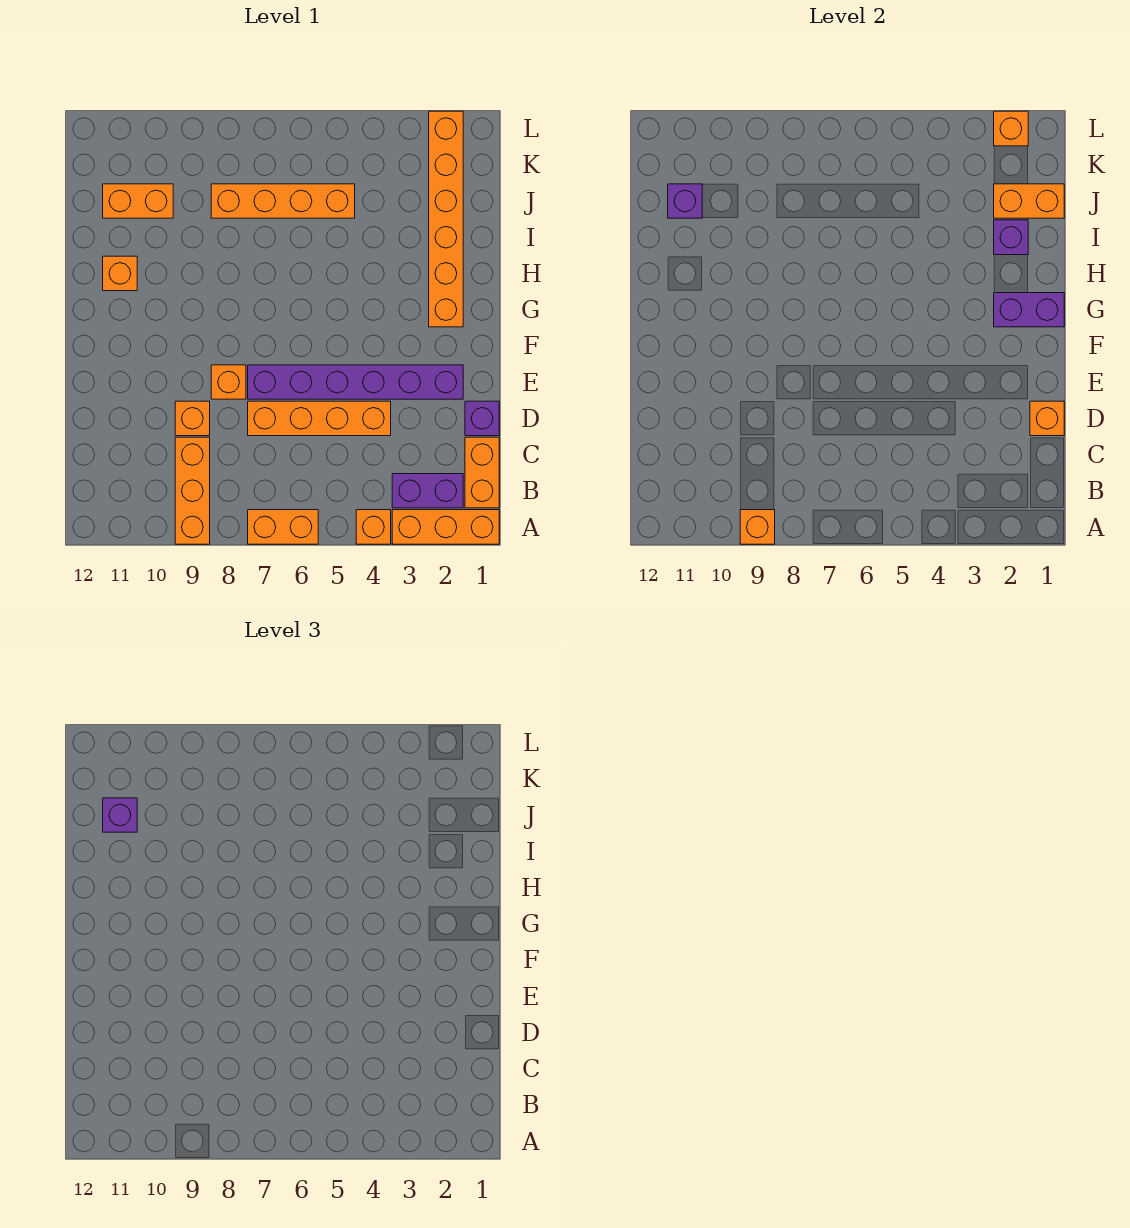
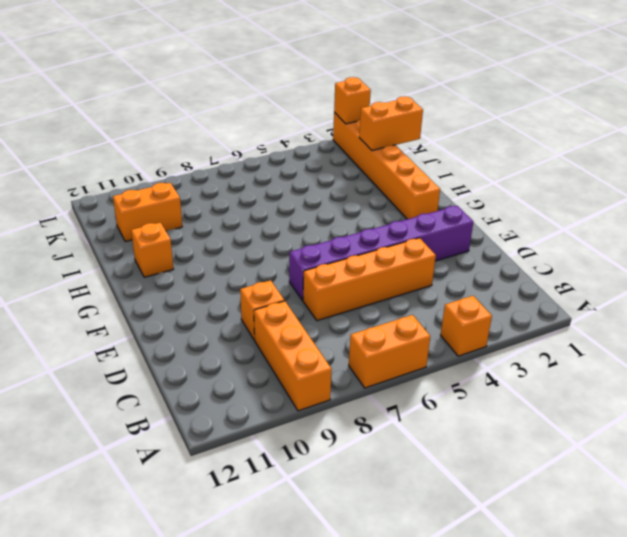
none -> orange 1x3 brick [392,510,499,544]
none -> orange 1x2 brick [465,437,499,508]
none -> purple 1x2 brick [392,474,463,508]

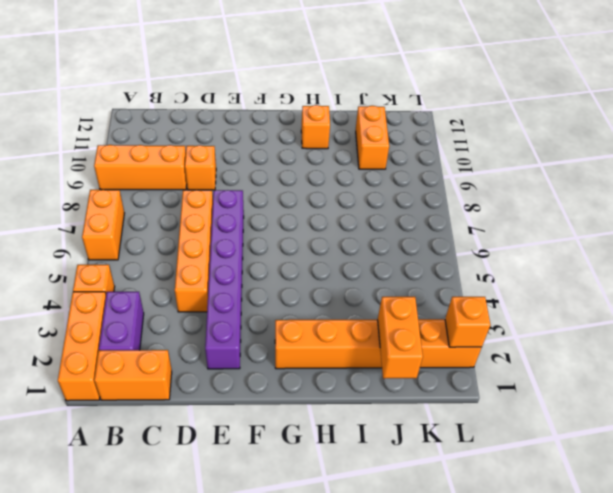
none -> purple 1x1 brick [465,401,499,436]
none -> orange 1x1 brick [211,365,246,399]
none -> orange 1x4 brick [211,184,355,218]

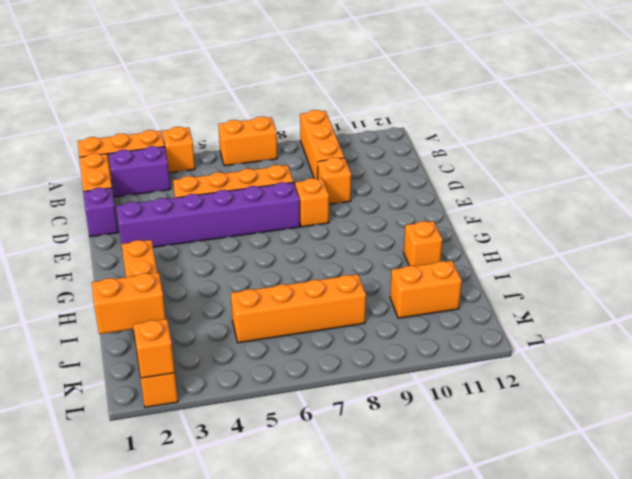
none -> orange 1x1 brick [740,510,775,544]
none -> orange 1x1 brick [1030,401,1064,436]
none -> purple 1x2 brick [994,293,1064,327]

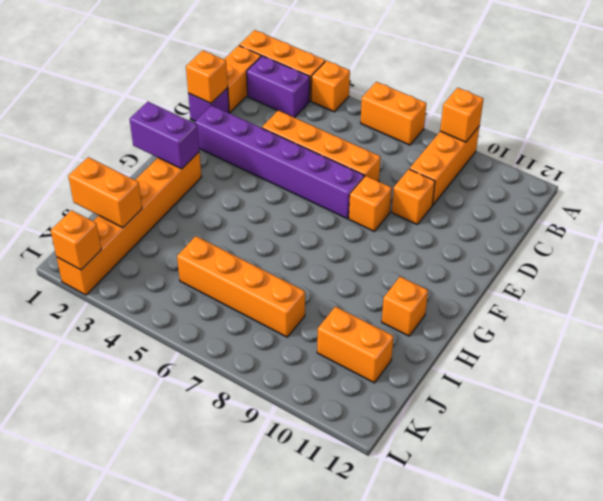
none -> purple 1x1 brick [994,220,1028,255]
none -> purple 1x1 brick [668,184,702,218]
none -> purple 1x1 brick [103,798,137,832]

